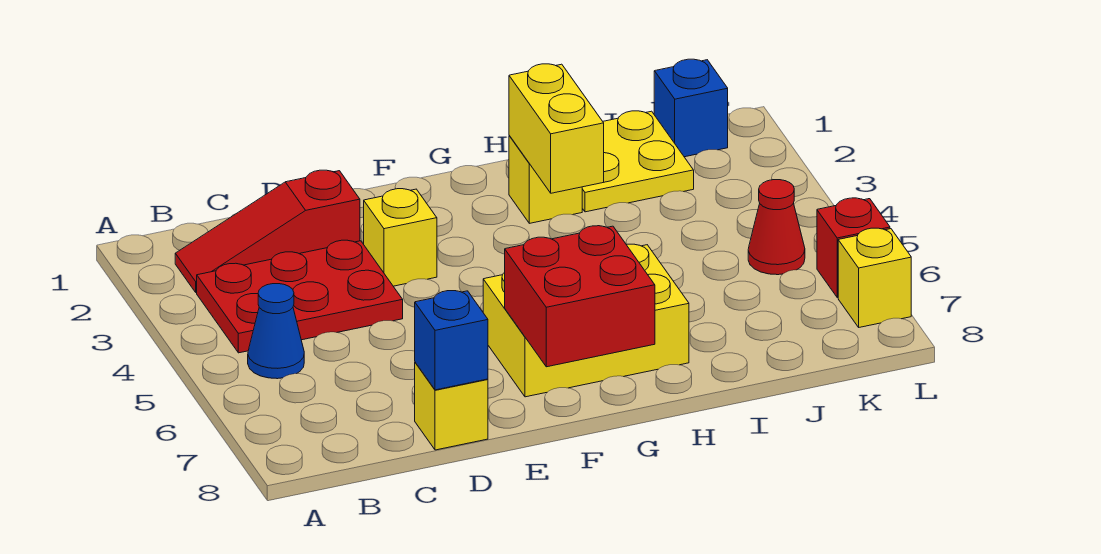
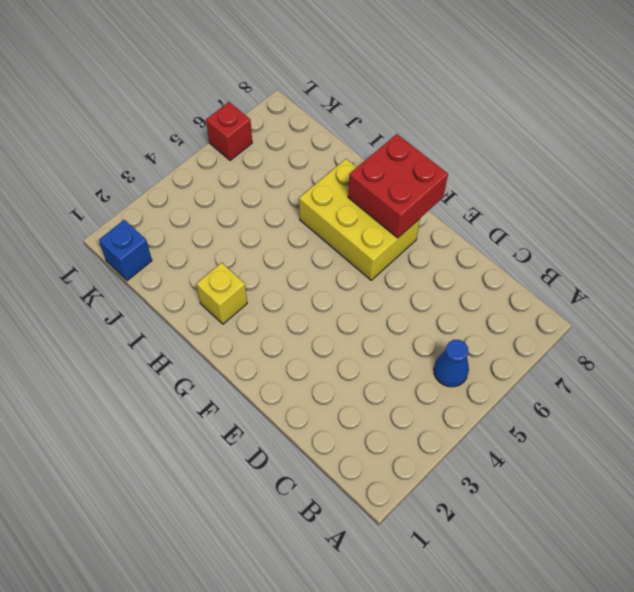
none -> red 1x3 slope [175,170,360,293]
none -> red 2x3 plate [197,240,403,353]
none -> yellow 1x1 brick [415,362,488,450]

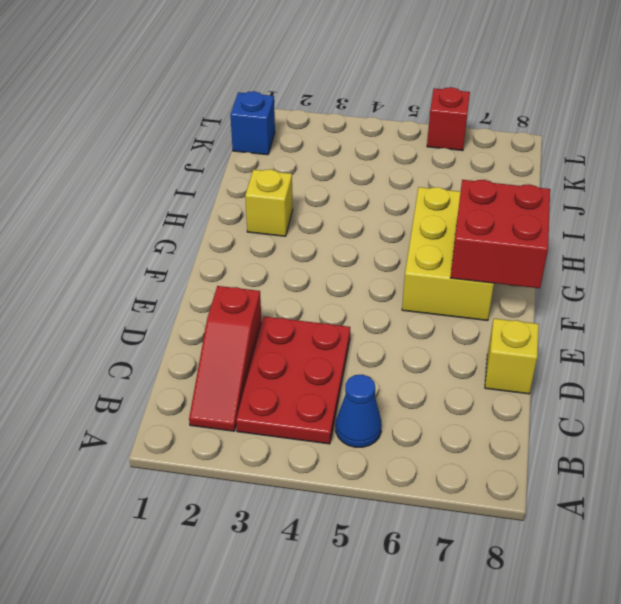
none -> yellow 1x1 brick [364,189,437,286]
none -> yellow 2x2 plate [582,111,694,212]
none -> red 1x1 cone [748,180,805,275]

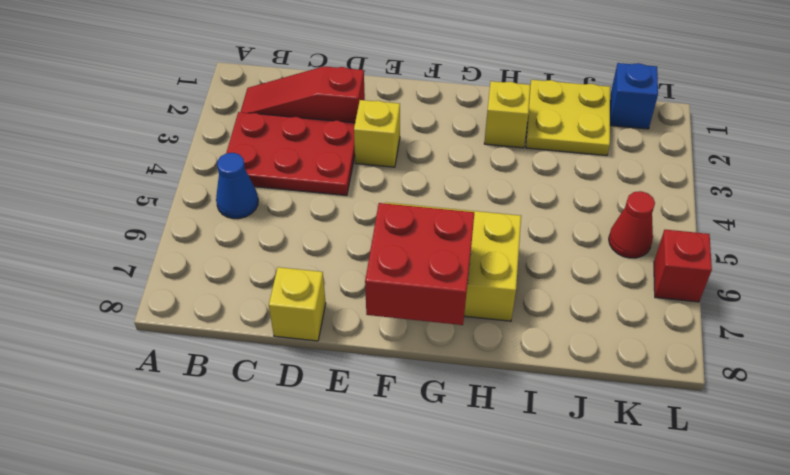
none -> yellow 1x1 brick [838,228,911,327]
none -> blue 1x1 brick [415,291,488,390]
none -> yellow 1x2 brick [509,64,604,193]

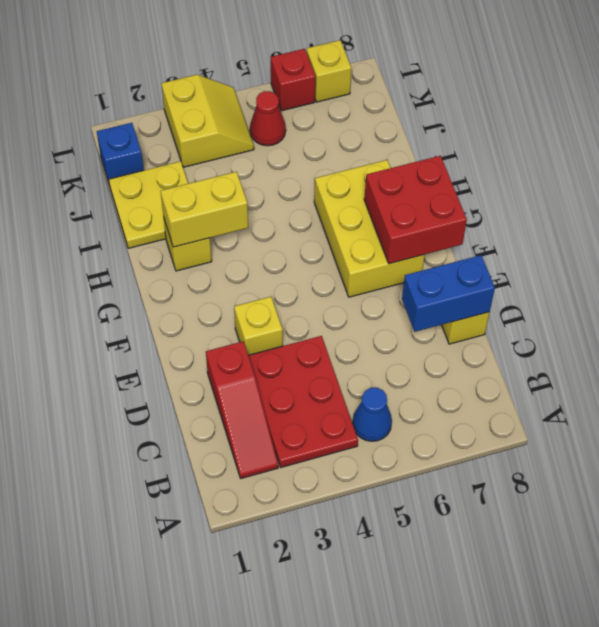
blue 1x2 brick [402,255,495,332] -> blue 1x1 brick [415,291,488,390]
yellow 2x2 slope [161,75,254,167] -> none

